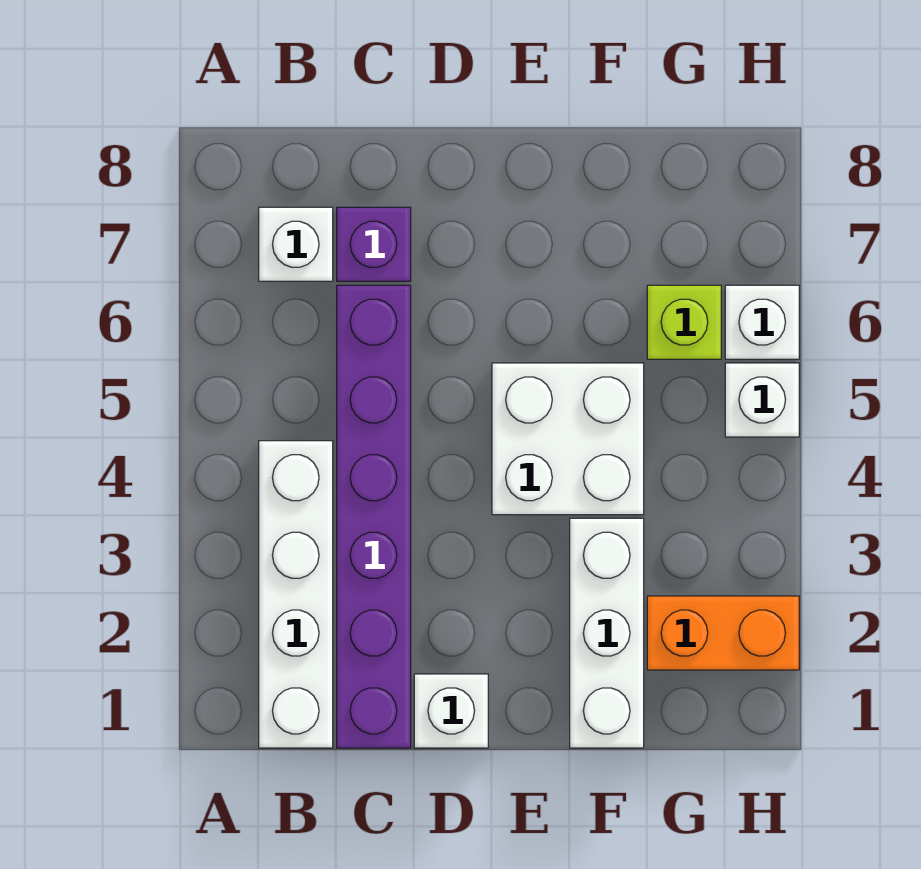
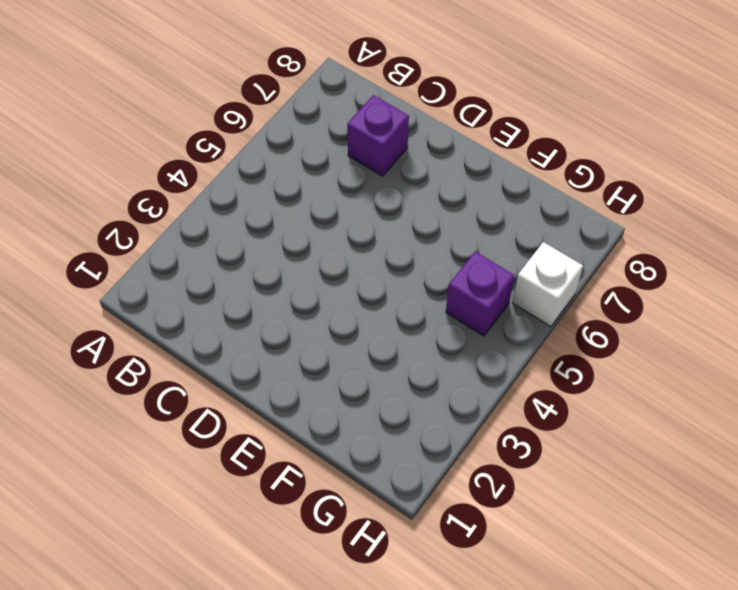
purple 1x1 brick [446,251,514,336] -> none
none -> white 1x4 brick [259,441,333,748]
none -> white 1x1 brick [259,207,333,281]

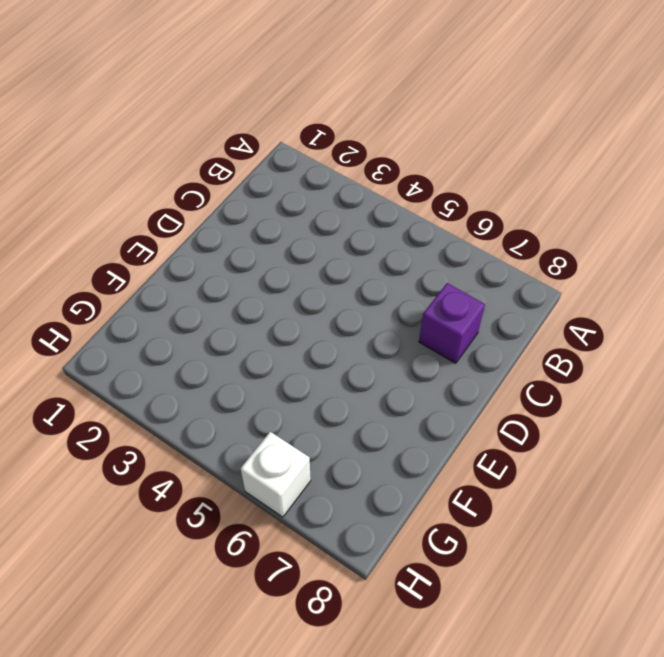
none -> white 1x4 brick [259,441,333,748]
none -> white 1x1 brick [259,207,333,281]

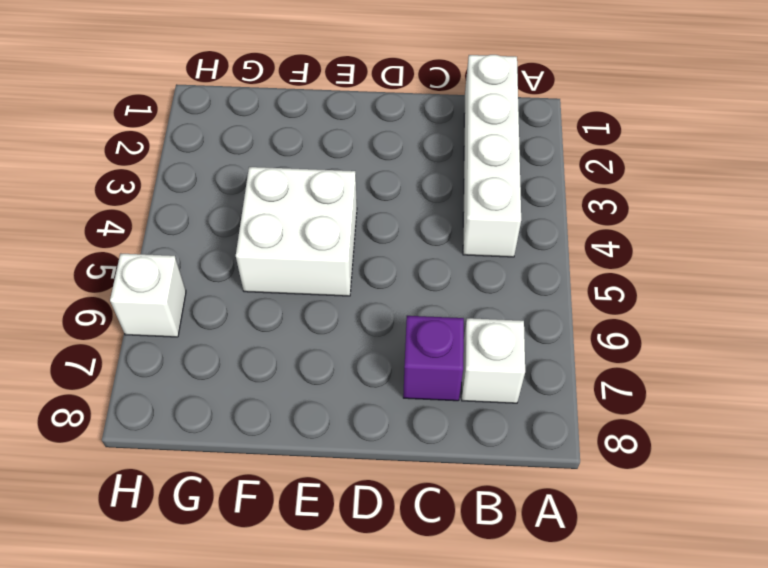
none -> purple 1x6 brick [337,285,411,748]
none -> white 1x1 brick [414,674,488,748]

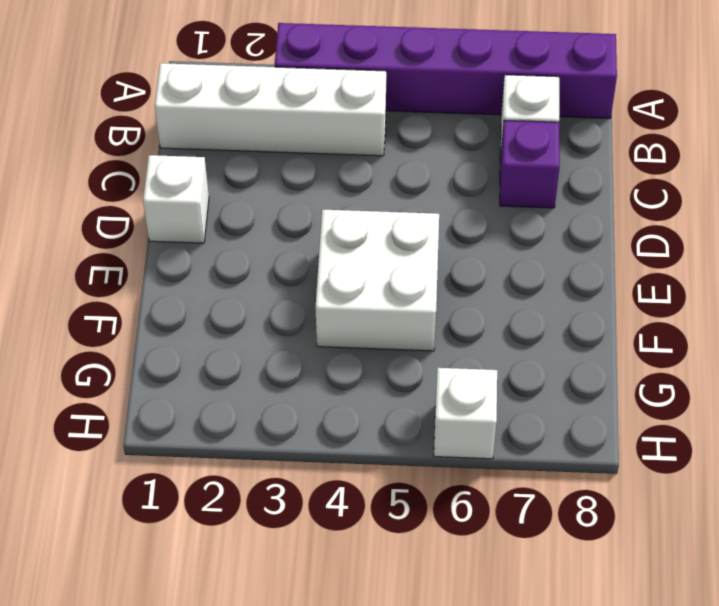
purple 1x6 brick [275,23,617,118] -> purple 1x6 brick moved to [337,285,411,748]
none -> white 1x3 brick [570,518,644,748]
none -> orange 1x2 brick [647,596,799,670]

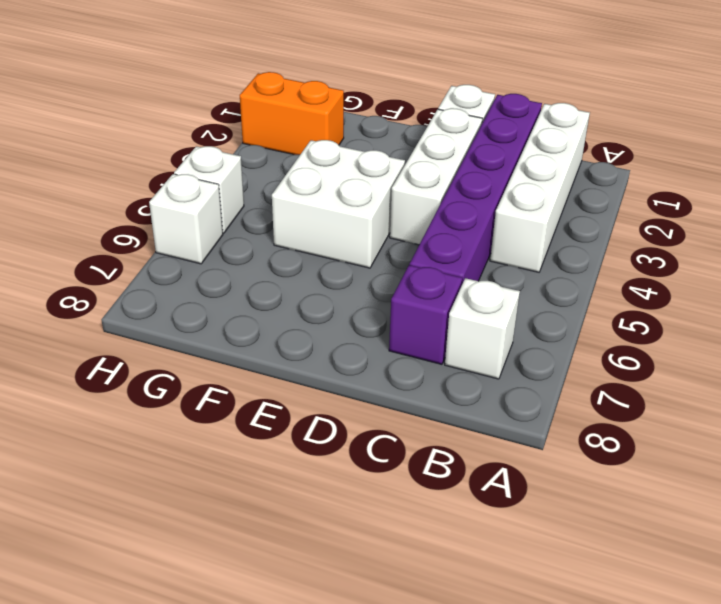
white 1x3 brick [390,108,483,245] -> white 1x3 brick moved to [570,518,644,748]
none -> lime 1x1 brick [647,285,721,359]

